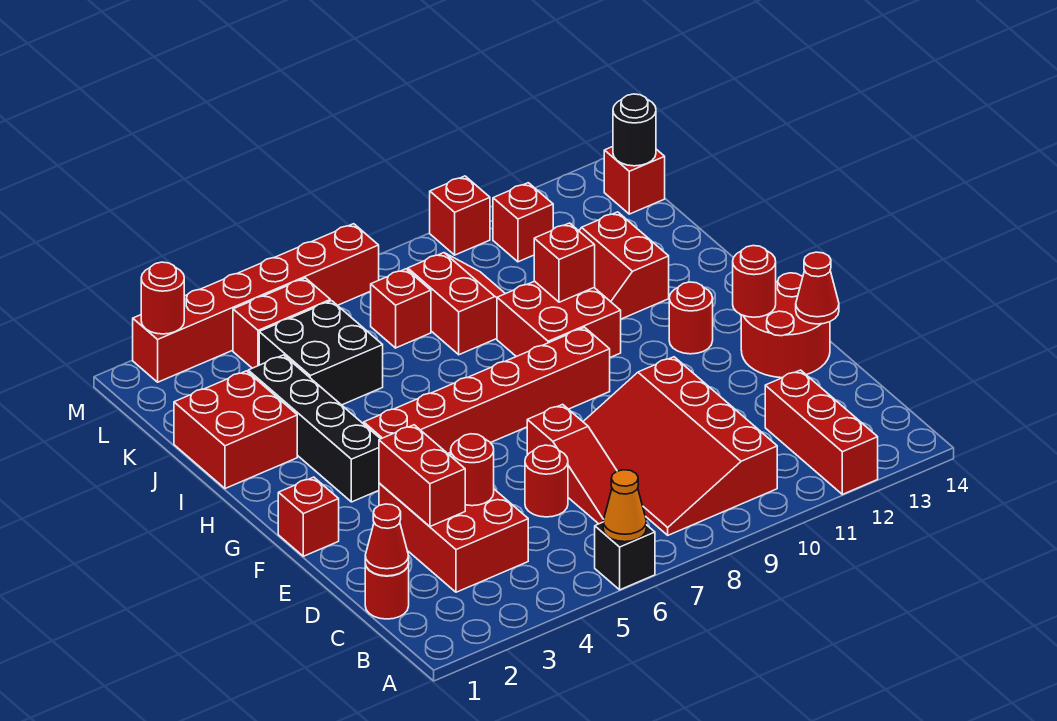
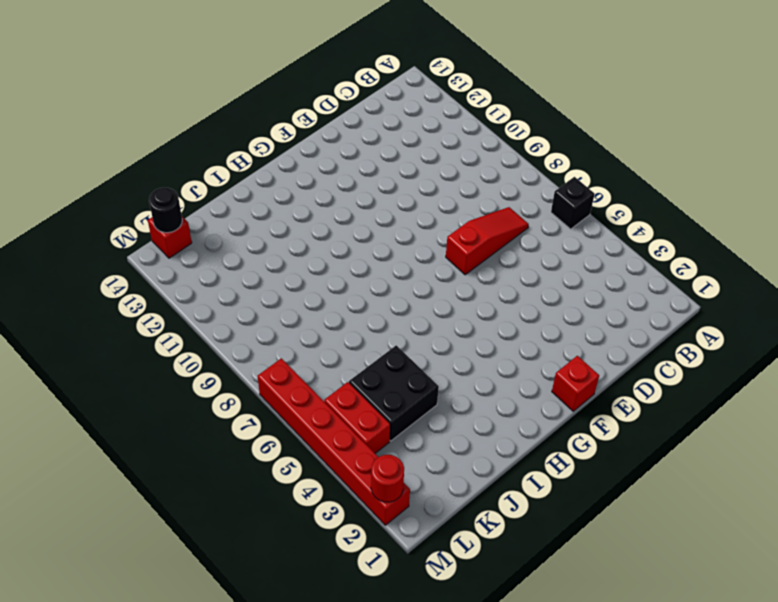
none -> red 1x3 brick [765,370,878,494]
none -> red 3x4 slope [583,357,777,535]
none -> red 1x1 round brick [365,564,409,619]
none -> red 2x3 brick [379,452,528,592]

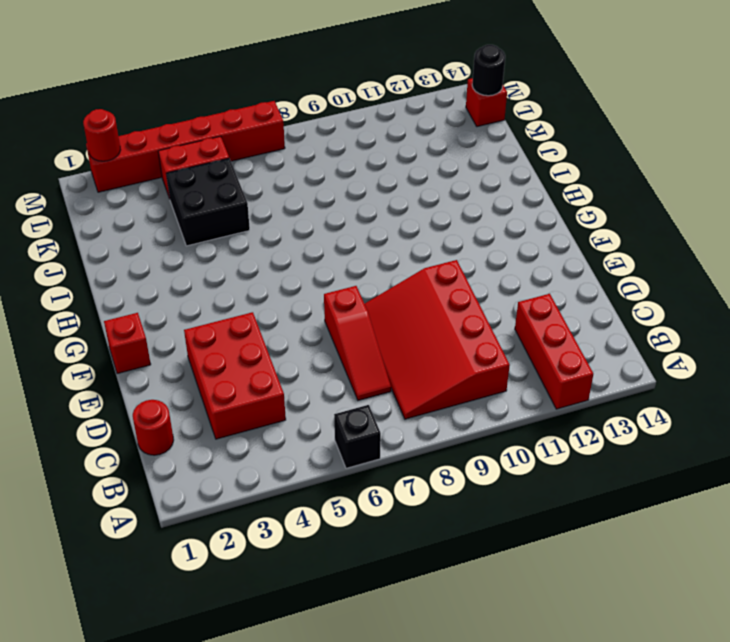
none -> red 1x1 round brick [525,445,568,517]
none -> red 2x2 round brick [741,273,830,378]
none -> black 1x4 brick [248,355,380,502]
none -> red 1x6 brick [364,327,610,453]

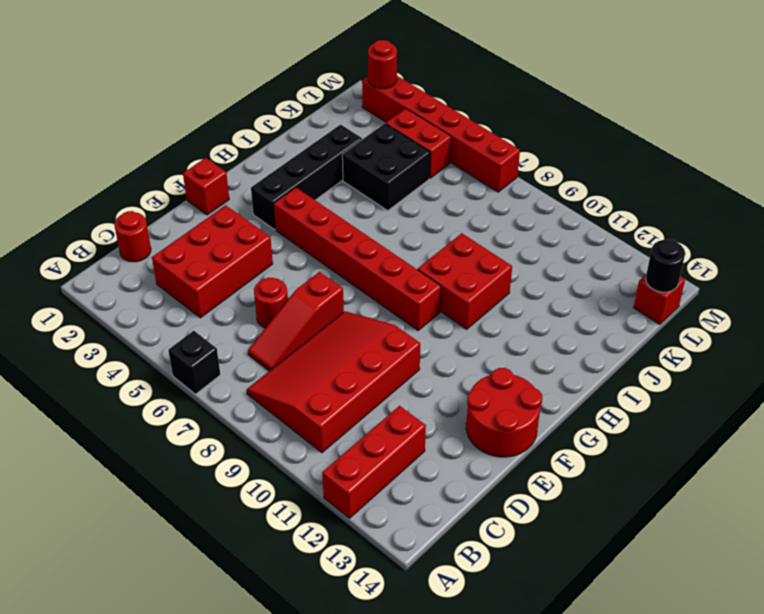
none -> red 1x1 round brick [669,282,713,354]
none -> red 2x2 brick [174,371,297,489]
none -> red 2x2 slope [579,212,669,319]
none -> red 2x2 slope [408,253,505,355]

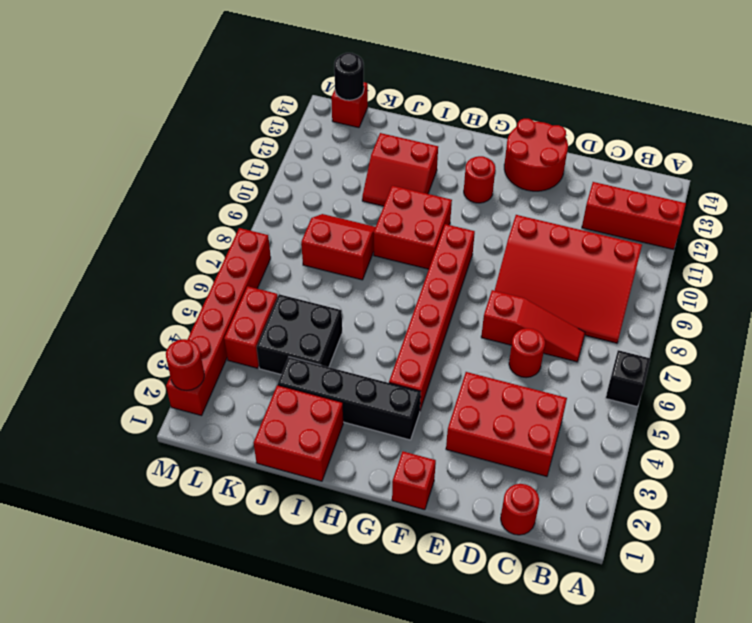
none -> red 1x1 brick [371,269,431,348]
none -> red 1x1 brick [493,183,553,262]
none -> red 1x1 brick [430,176,490,255]
none -> orange 1x1 cone [603,470,646,542]

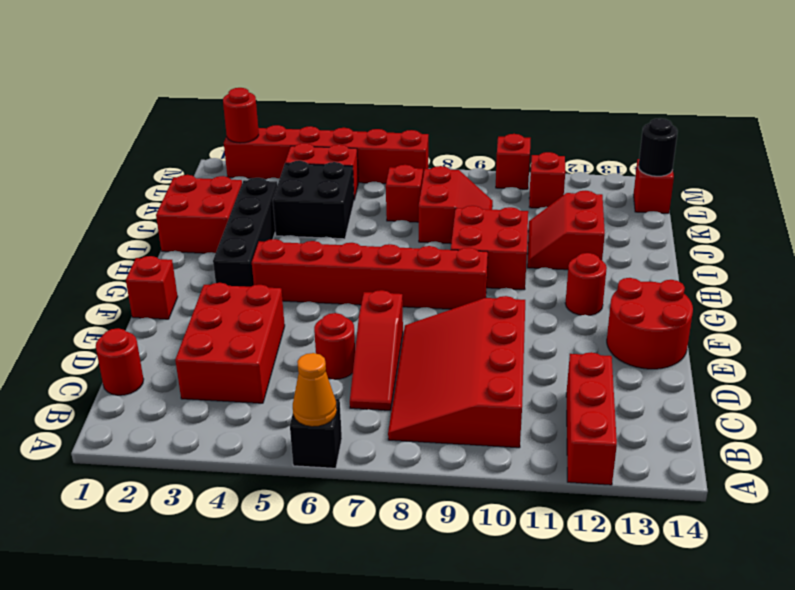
none -> red 1x1 cone [365,504,409,576]
none -> red 1x2 brick [379,425,465,526]
none -> red 1x1 round brick [451,434,494,506]
none -> red 1x1 cone [796,252,839,324]

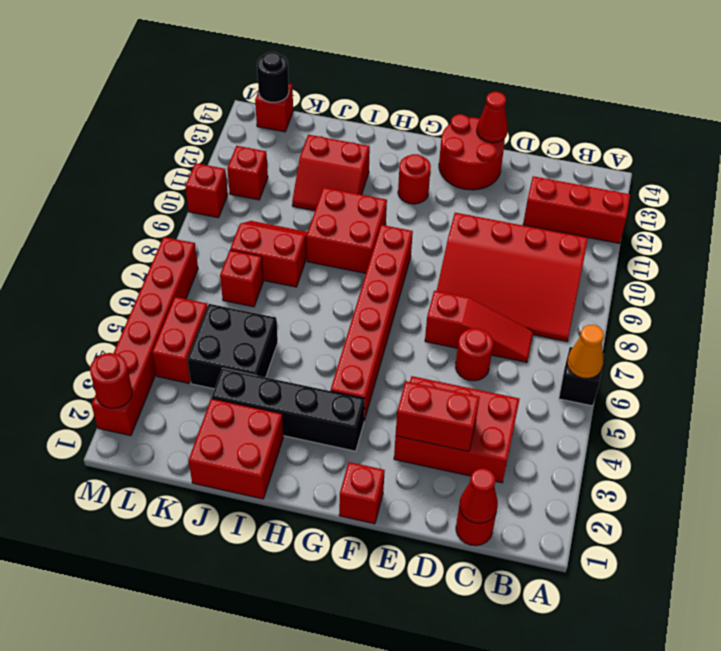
none -> red 1x1 round brick [451,434,494,506]
none -> red 1x1 round brick [733,246,776,317]
none -> red 1x1 brick [534,223,595,302]

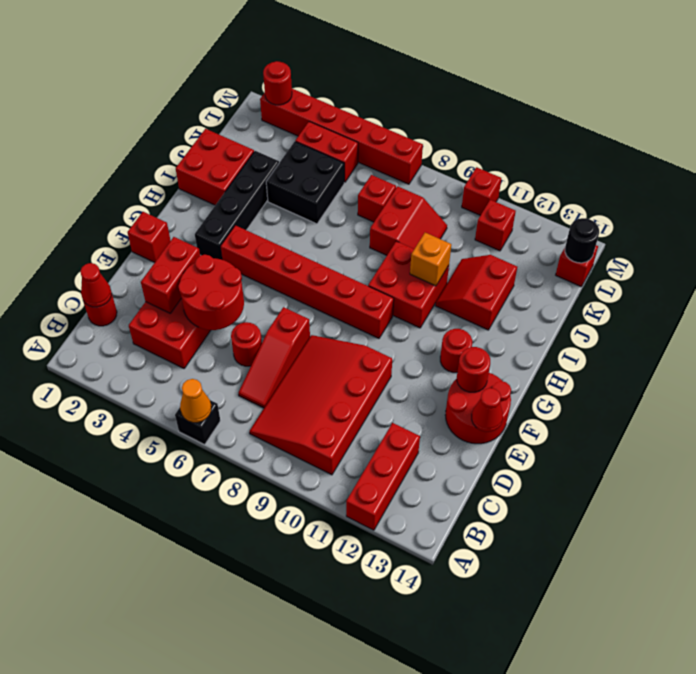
red 2x2 round brick [178,255,244,330] -> red 1x1 round brick [451,434,494,506]
orange 1x1 brick [410,233,451,286] -> red 1x1 brick [534,223,595,302]

